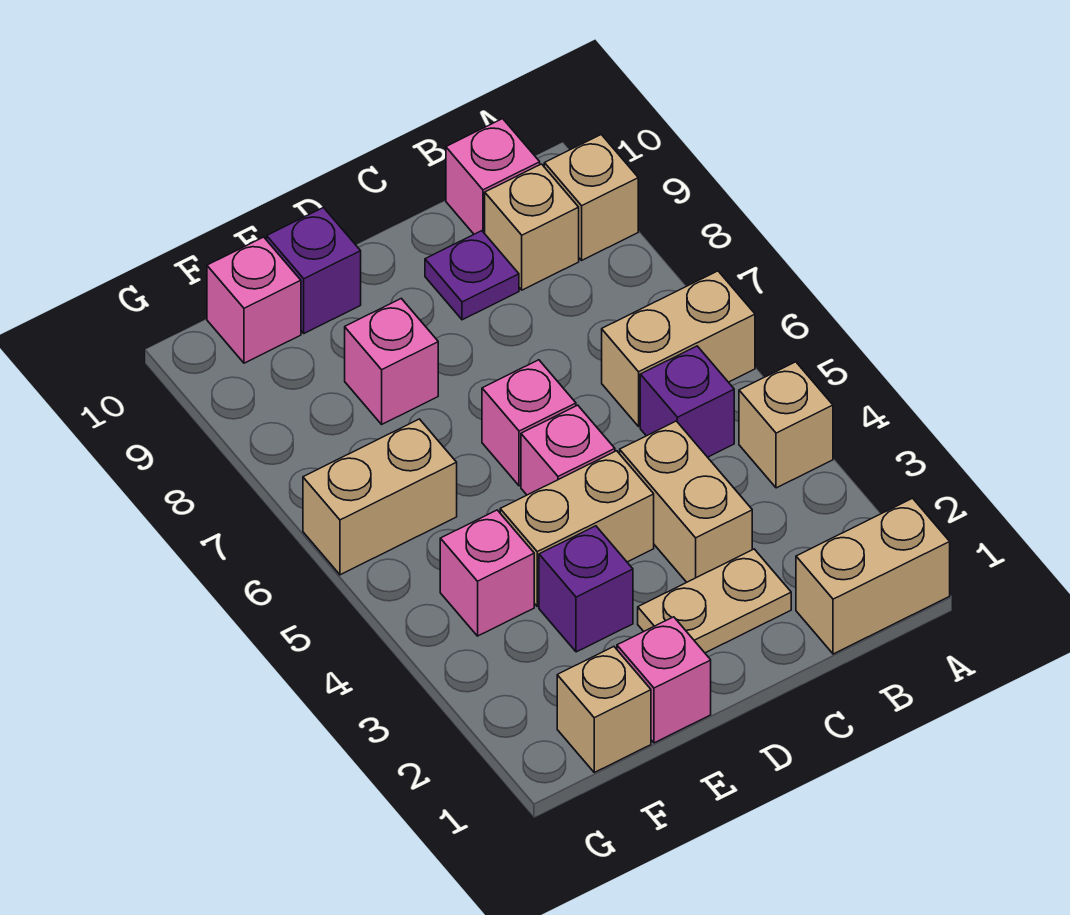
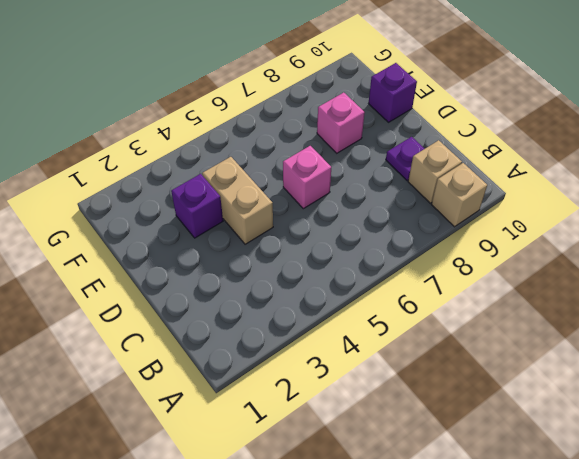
none -> tan 1x2 brick [796,498,950,654]
none -> tan 1x1 brick [739,362,833,488]
none -> tan 1x2 brick [602,271,755,426]

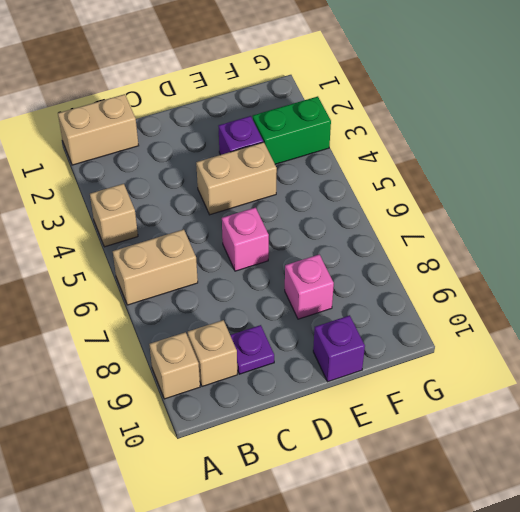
green 1x2 brick [253,96,331,164] -> none
none -> purple 1x1 brick [640,346,734,457]
none -> pink 1x1 brick [446,119,540,234]
none -> tan 1x2 plate [638,549,791,653]

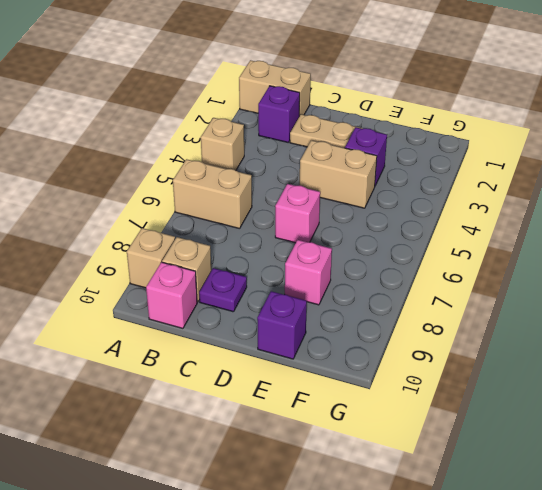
purple 1x1 brick [258,86,300,142] -> purple 1x1 brick moved to [640,346,734,457]
none -> tan 1x2 brick [620,421,752,582]
none -> pink 1x1 brick [521,405,615,495]
none -> pink 1x1 brick [617,617,711,743]

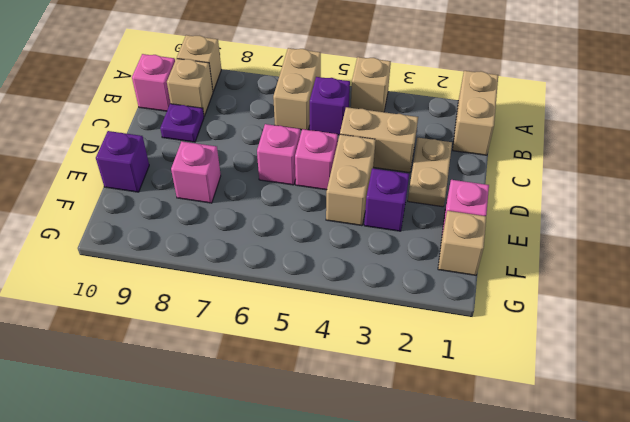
none -> pink 1x1 brick [440,510,534,636]
none -> tan 1x2 brick [303,419,457,575]
none -> pink 1x1 brick [207,237,301,363]

